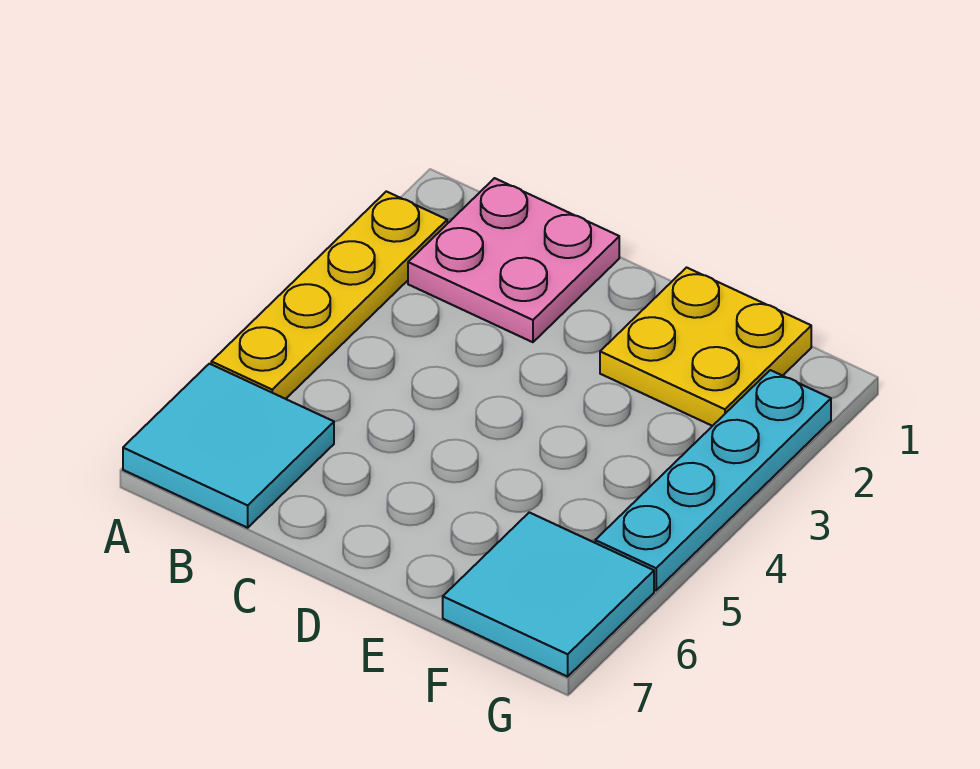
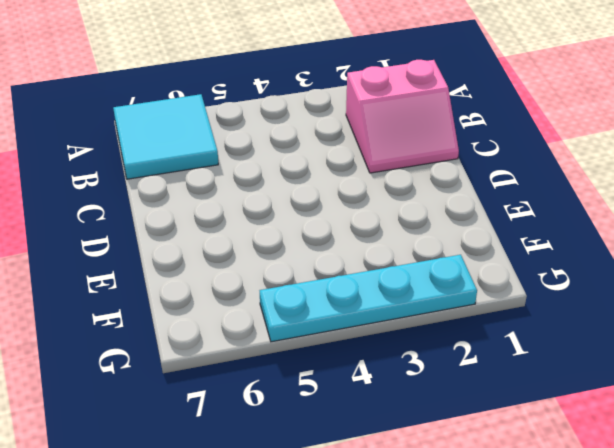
pink 2x2 slope [346,60,459,173] -> pink 2x2 plate [408,178,619,342]
none -> yellow 1x4 plate [211,191,447,399]
none -> yellow 2x2 plate [600,268,811,426]

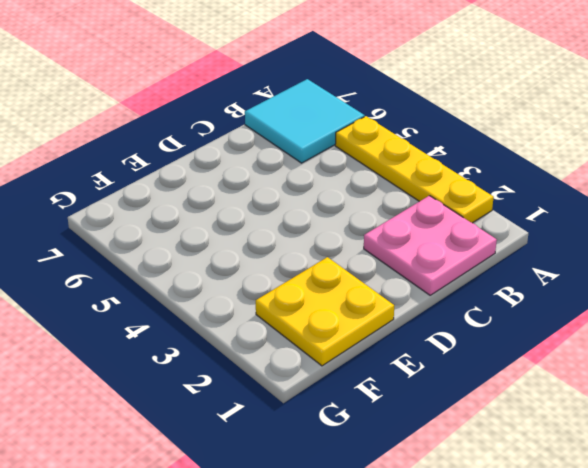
none -> cyan 2x2 tile [443,512,654,677]
none -> cyan 1x4 plate [595,370,831,590]

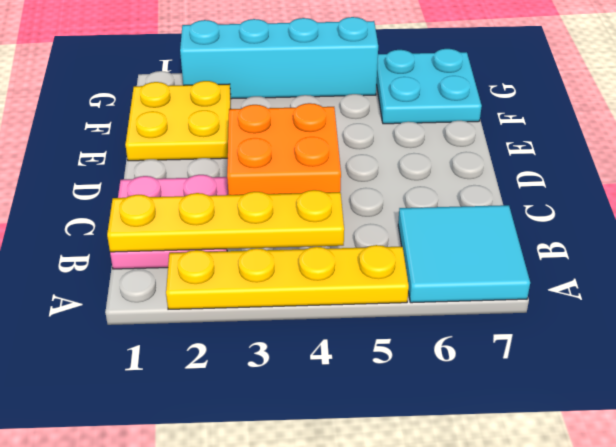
yellow 1x4 plate [107,190,344,252] -> none
orange 2x2 brick [227,103,341,195] -> none
cyan 2x2 plate [377,49,482,124] -> cyan 2x2 tile [443,512,654,677]
cyan 1x4 brick [180,17,378,99] -> cyan 1x4 plate [595,370,831,590]

